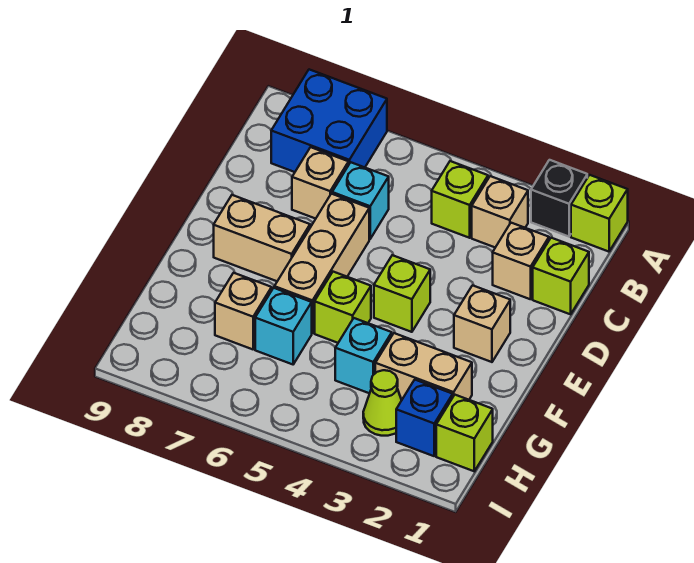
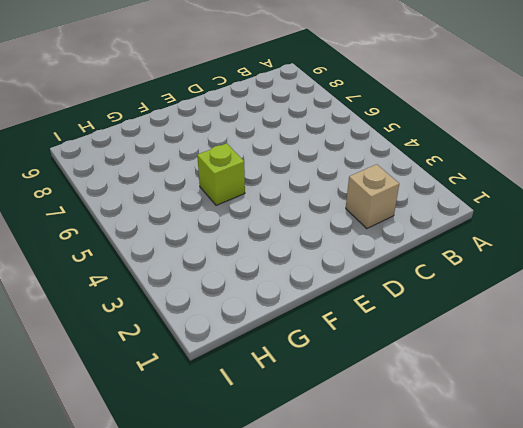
none -> lime 1x1 brick [571,175,628,252]
none -> black 1x1 brick [531,160,587,237]
none -> blue 2x2 brick [271,69,387,172]

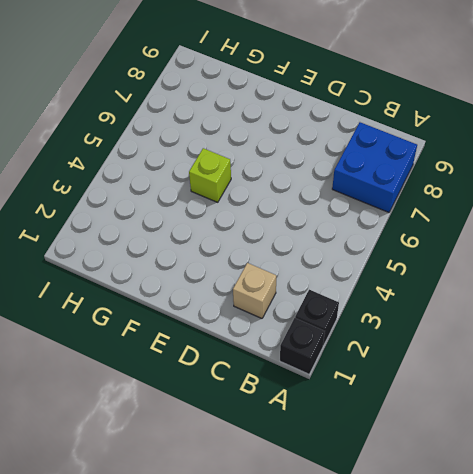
black 1x1 brick [280,318,325,374] -> lime 1x1 brick [571,175,628,252]
none -> tan 1x1 brick [472,176,528,247]
none -> lime 1x1 brick [432,161,488,238]
none -> lime 1x1 brick [533,238,589,314]

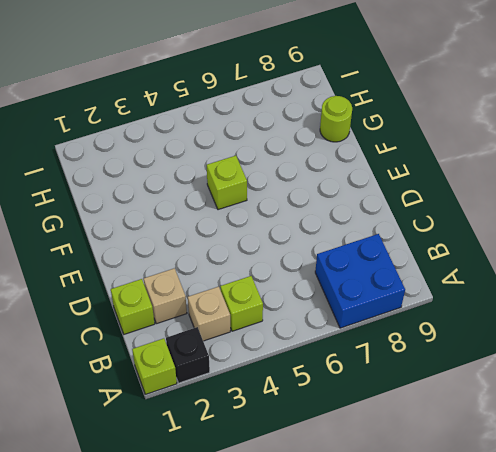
lime 1x1 round brick [320,96,352,142] -> none
none -> cyan 1x1 brick [332,162,389,239]
none -> tan 1x1 brick [292,147,349,219]
none -> tan 1x3 brick [274,194,369,333]

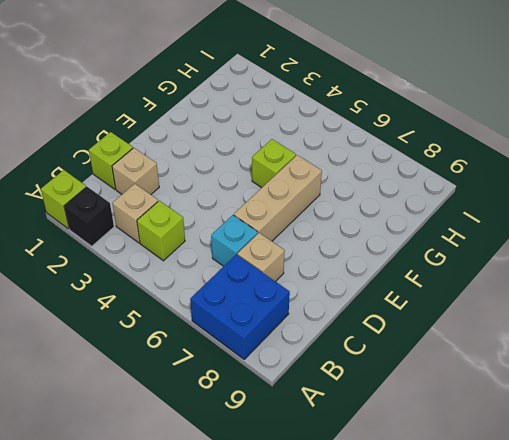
none -> tan 1x1 brick [454,285,510,362]
none -> lime 1x1 brick [374,255,430,332]
none -> tan 1x2 brick [214,195,310,281]

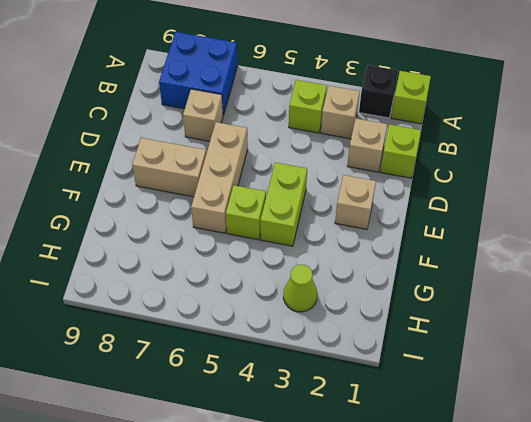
lime 1x2 brick [260,162,307,246] -> lime 1x1 brick [374,255,430,332]
none -> cyan 1x1 brick [332,162,389,239]
none -> tan 1x2 brick [375,333,472,400]
none -> cyan 1x1 brick [335,318,392,393]

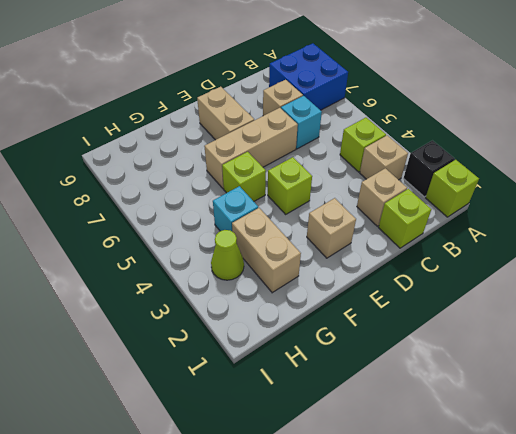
none -> cyan 1x1 brick [255,288,312,364]
none -> tan 1x1 brick [215,273,272,349]
none -> lime 1x1 brick [436,395,493,471]

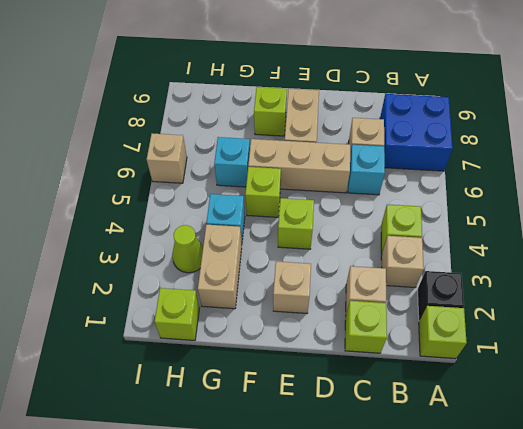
lime 1x1 brick [254,87,287,136] -> none
tan 1x1 brick [147,133,187,183] -> tan 1x1 brick moved to [215,273,272,349]
none -> blue 1x1 brick [396,380,453,456]

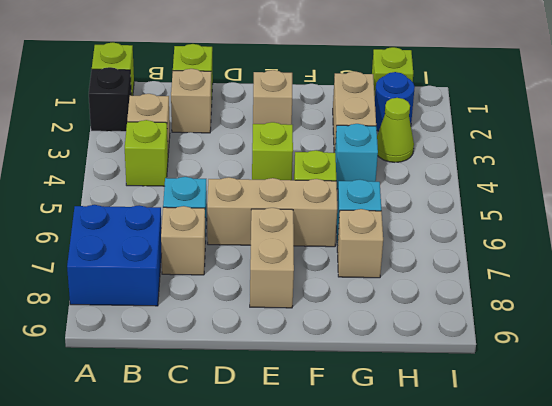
blue 1x1 round brick [375,72,415,131] -> blue 1x1 brick [396,380,453,456]

